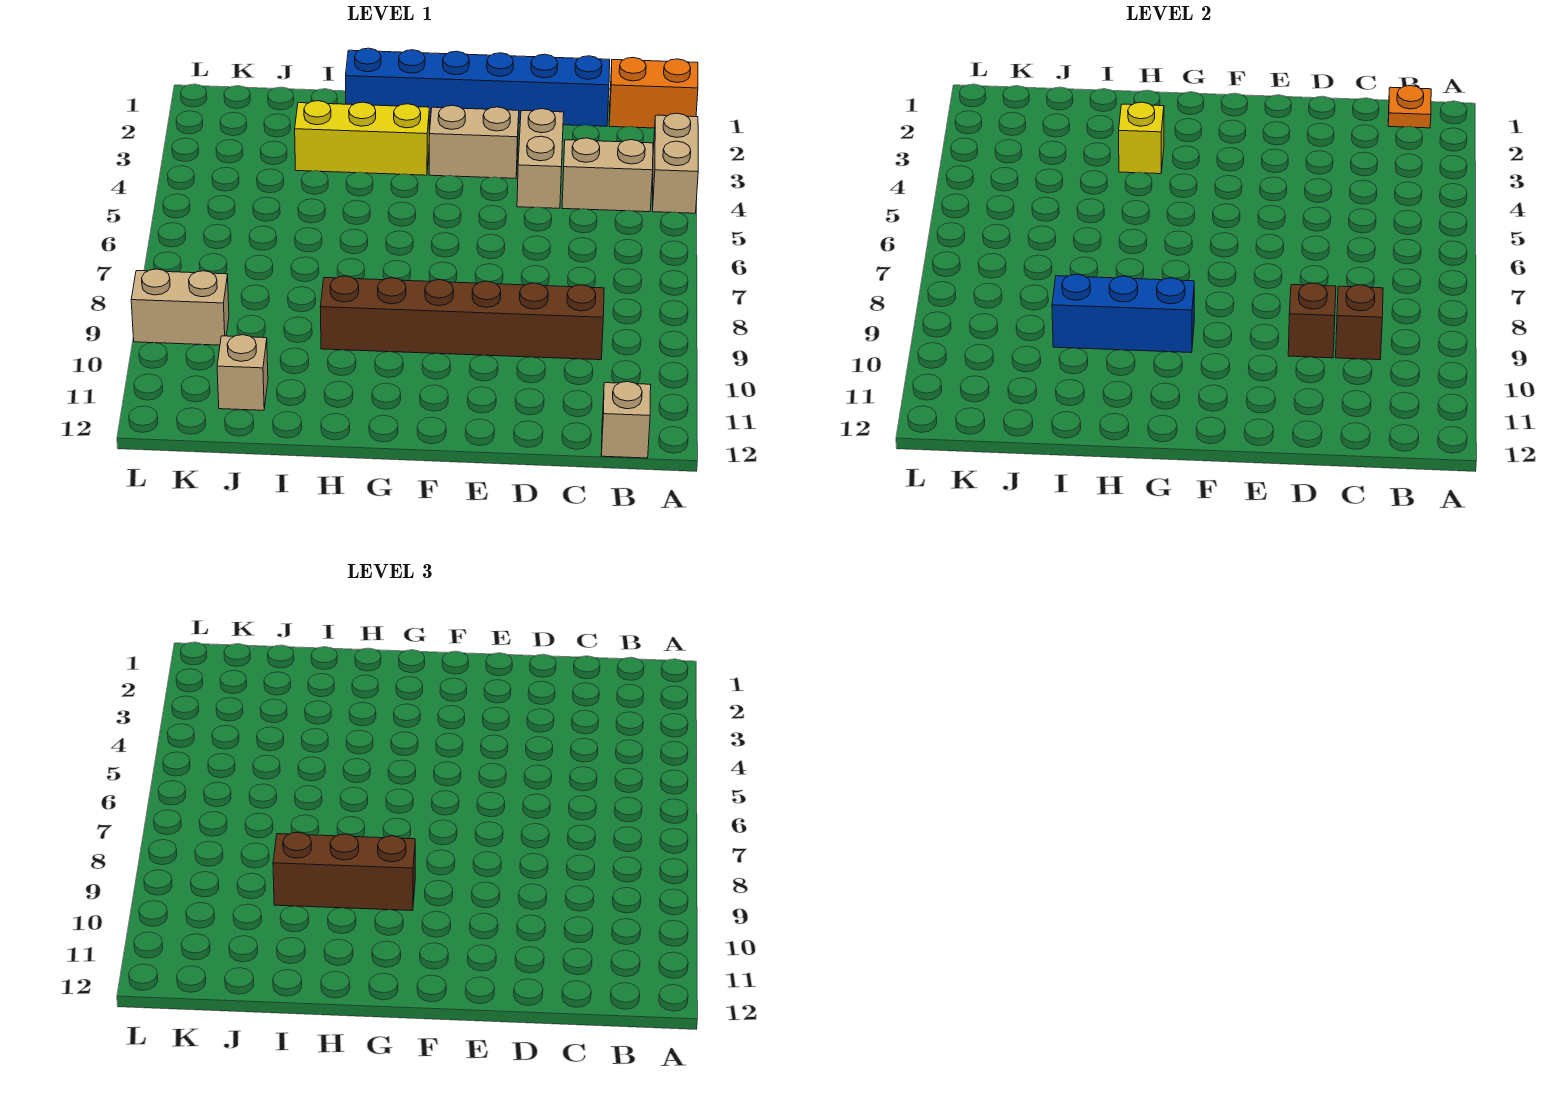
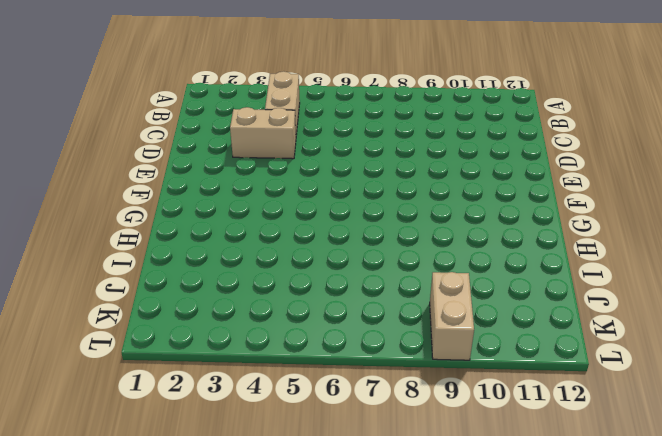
none -> orange 1x2 brick [609,58,698,128]
none -> tan 1x2 brick [653,113,698,213]
none -> tan 1x1 brick [601,382,651,458]

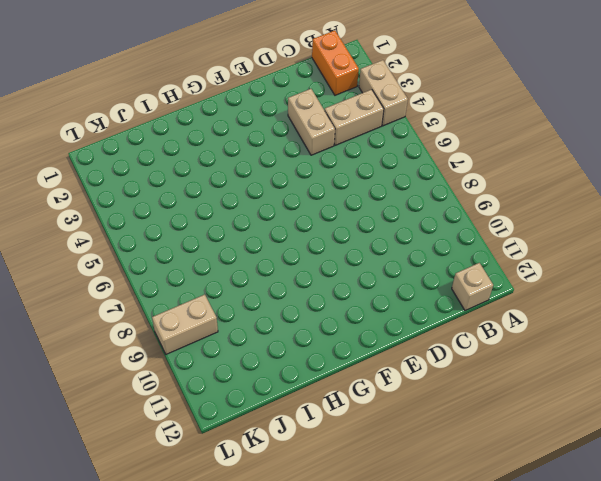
orange 1x2 brick [312,30,359,95] -> orange 1x2 brick turned to [609,58,698,128]
none -> blue 1x6 brick [346,48,610,126]
none -> brown 1x6 brick [320,276,604,360]
none -> tan 1x2 brick [429,105,519,178]

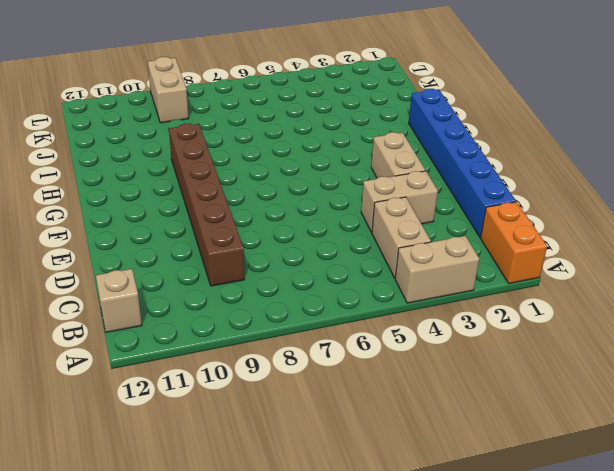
none -> yellow 1x3 brick [295,101,429,175]
none -> tan 1x1 brick [217,335,268,410]
none -> orange 1x1 plate [1388,86,1431,128]

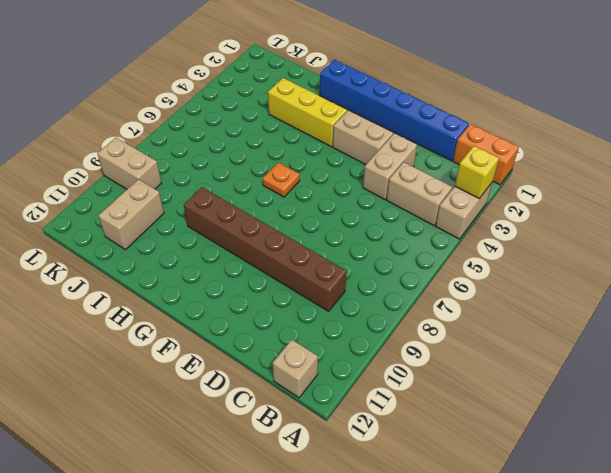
yellow 1x1 brick [455,146,499,198] -> yellow 1x1 brick moved to [1119,102,1164,174]
orange 1x1 plate [263,162,300,197] -> orange 1x1 plate moved to [1388,86,1431,128]
tan 1x2 brick [99,179,164,250] -> tan 1x1 brick [217,335,268,410]
none -> brown 1x1 brick [1336,285,1383,360]
none -> brown 1x1 brick [1288,283,1336,358]
none -> blue 1x3 brick [1052,274,1194,353]

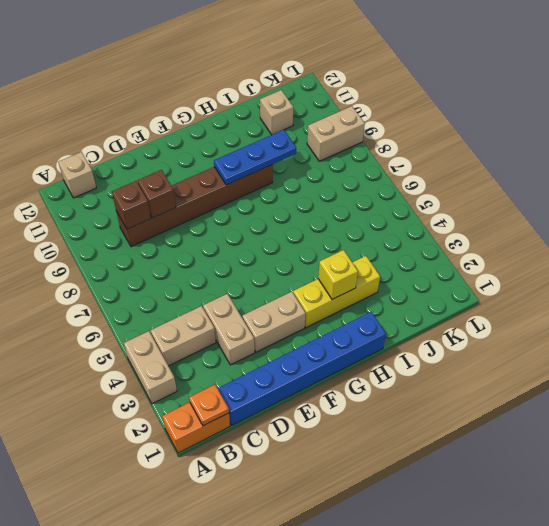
blue 1x3 plate [214,130,296,185] -> blue 1x3 brick [1052,274,1194,353]
none -> brown 1x3 brick [273,832,415,911]

